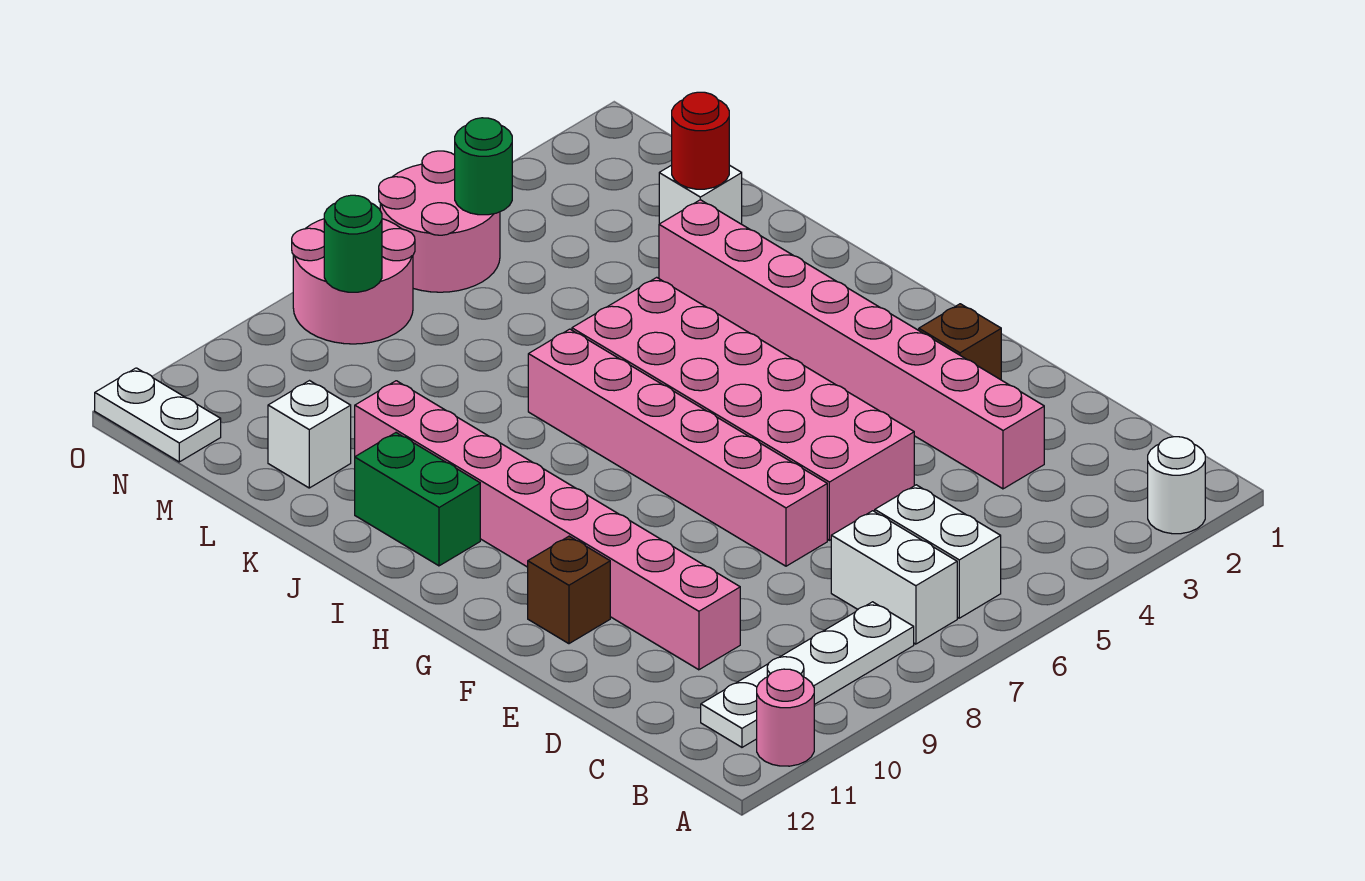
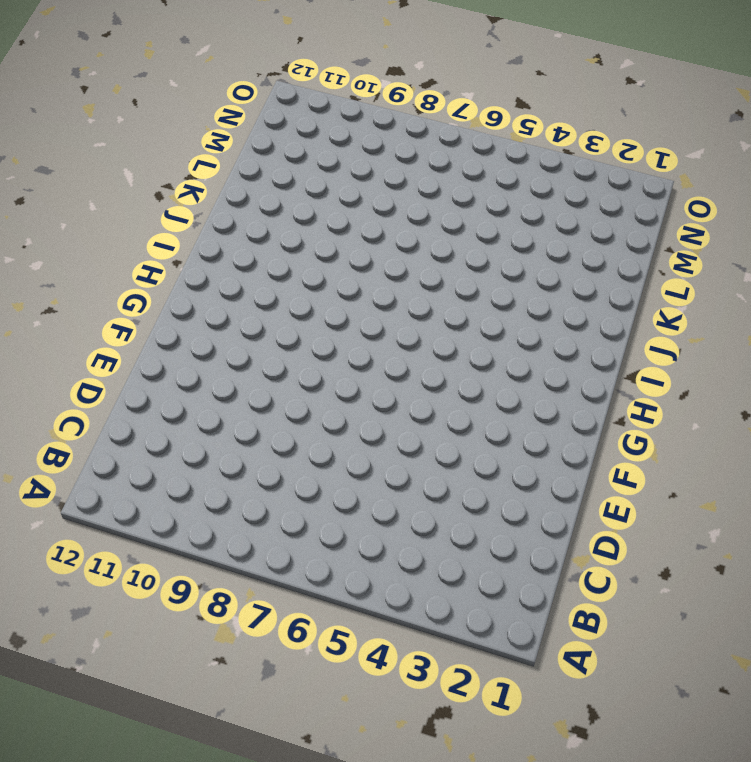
none -> white 1x1 round brick [1148,437,1205,534]
none -> pink 1x1 round brick [757,669,814,766]
none -> white 1x2 brick [875,485,1001,618]

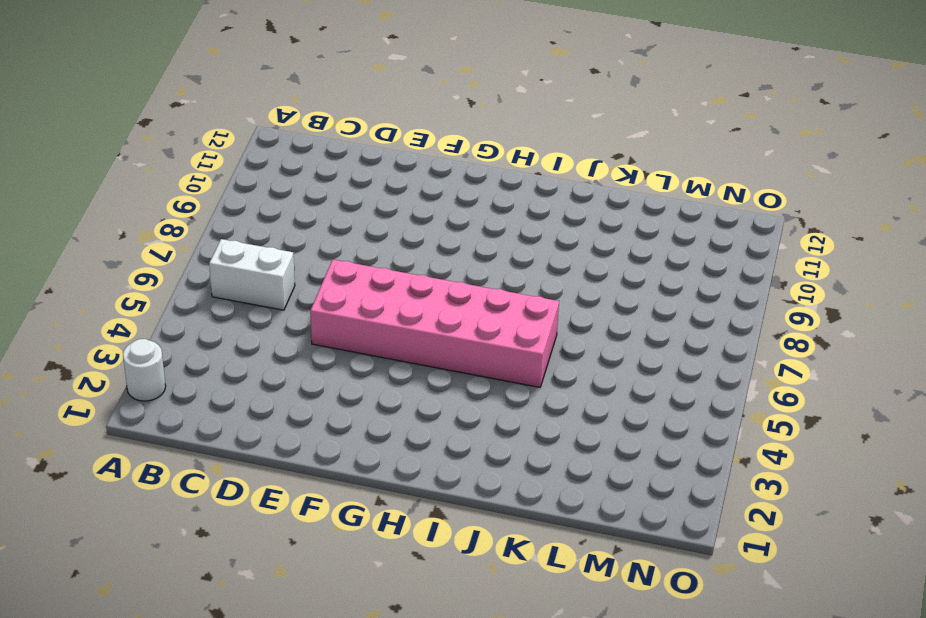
none -> pink 1x1 round brick [757,669,814,766]
none -> white 1x2 brick [831,511,957,644]
none -> white 1x4 plate [701,602,914,747]

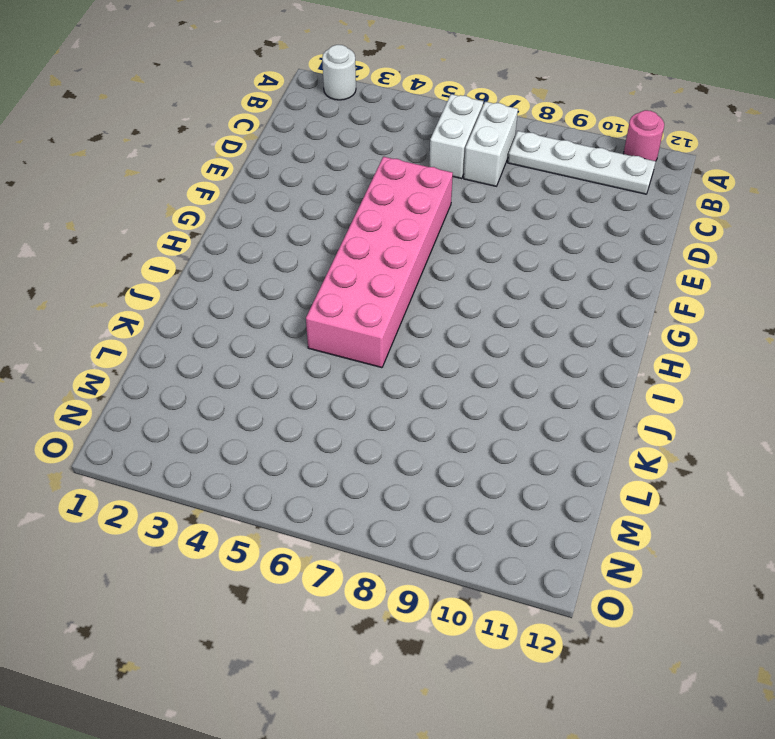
none -> pink 1x8 brick [659,200,1044,489]
none -> pink 1x8 brick [355,381,740,670]
none -> pink 1x6 brick [528,329,827,566]

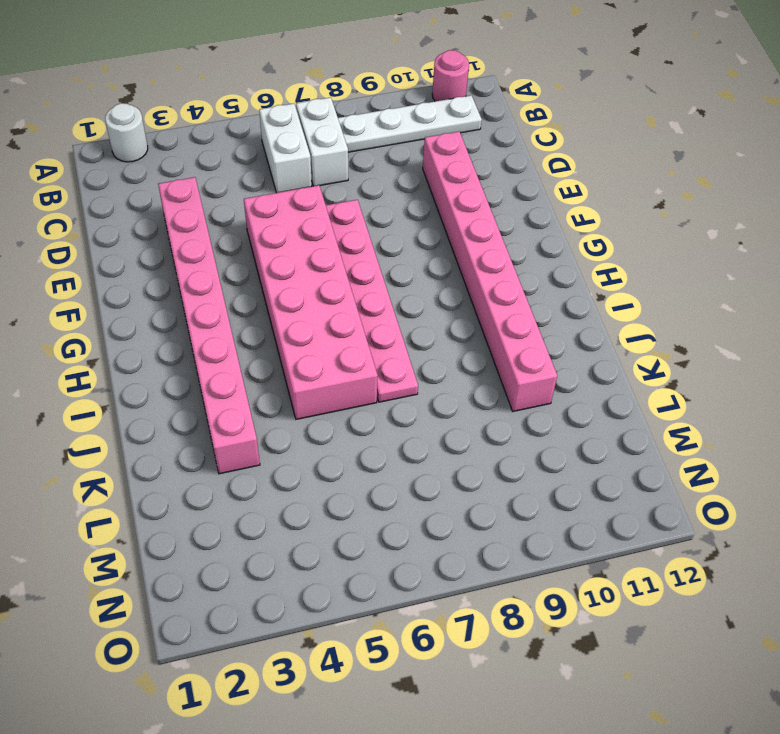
pink 1x6 plate [326,200,418,402] -> pink 1x6 brick [528,329,827,566]
none -> brown 1x1 brick [919,304,1001,380]
none -> brown 1x1 brick [528,536,610,644]
none -> green 1x2 brick [355,433,480,566]

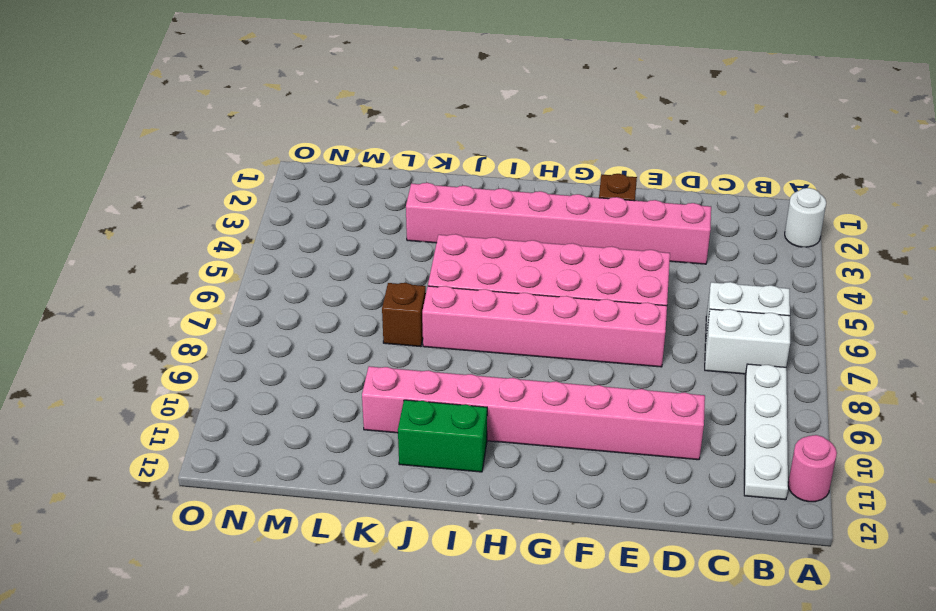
brown 1x1 brick [382,283,426,347] -> brown 1x1 brick moved to [528,536,610,644]
none -> white 1x1 brick [659,165,742,224]
none -> white 1x1 brick [268,381,351,488]
none -> pink 2x2 round brick [379,151,500,292]

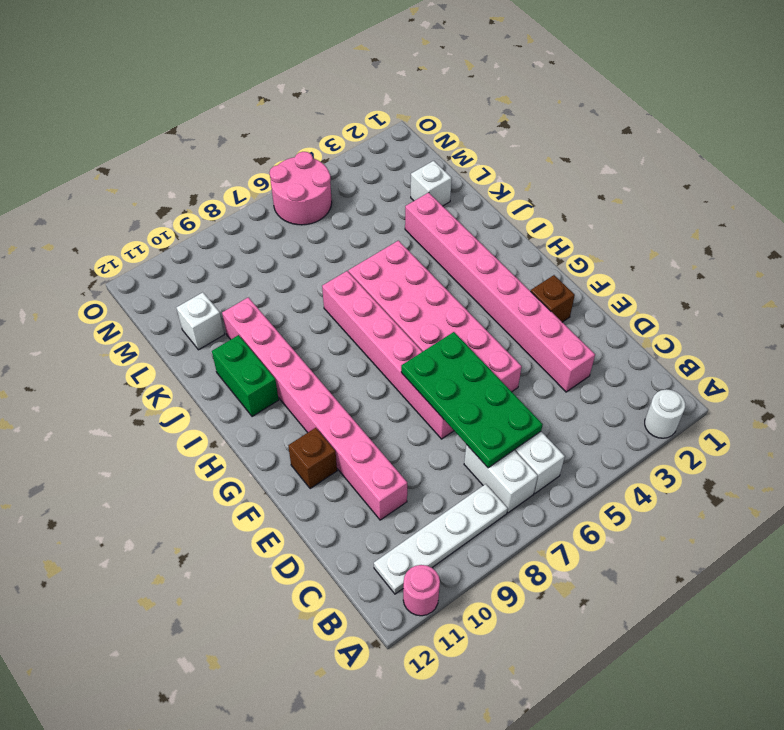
green 2x4 plate [401,332,543,468] -> none
none -> pink 2x2 round brick [292,219,415,344]
none -> white 1x2 plate [95,368,221,462]
none -> red 1x1 round brick [672,92,729,189]

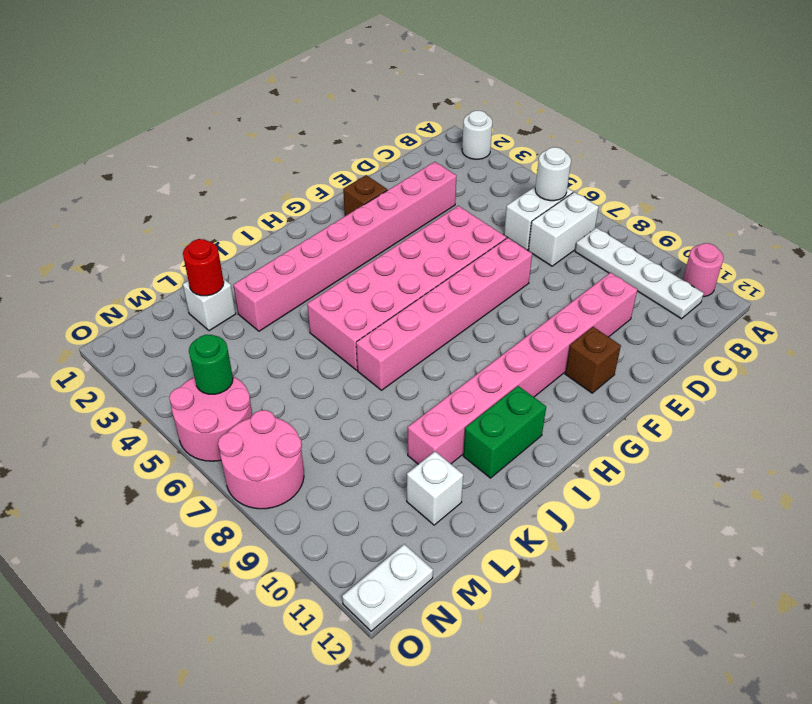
white 1x1 round brick [535,147,571,201] -> none
none -> green 1x1 round brick [324,195,382,292]

